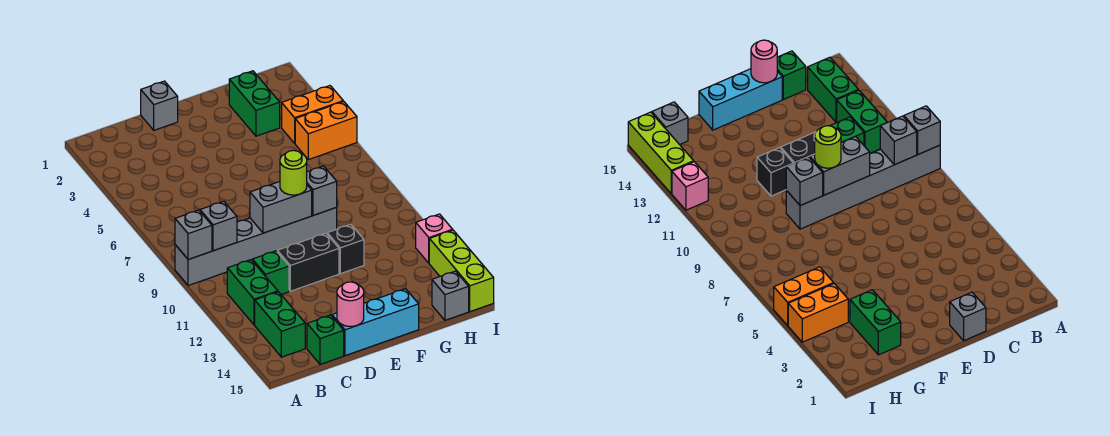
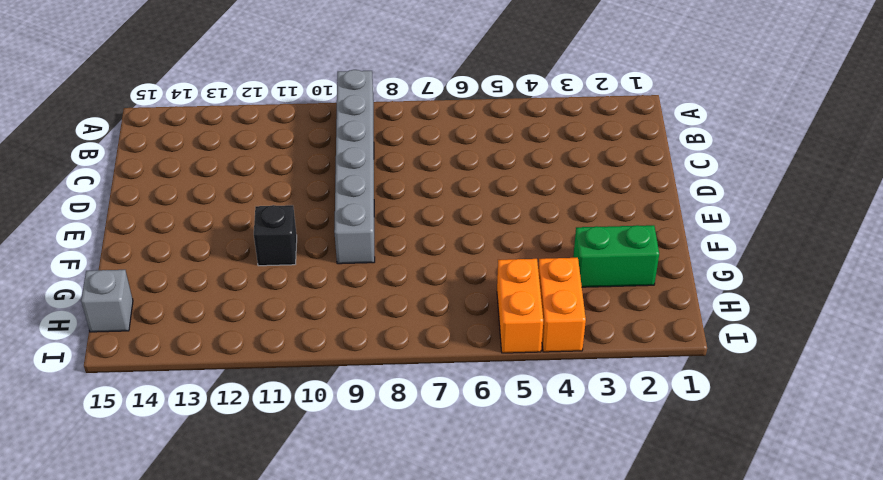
none -> green 1x2 brick [227,260,278,325]
none -> green 1x2 brick [255,292,305,357]
none -> green 1x1 brick [252,251,289,295]

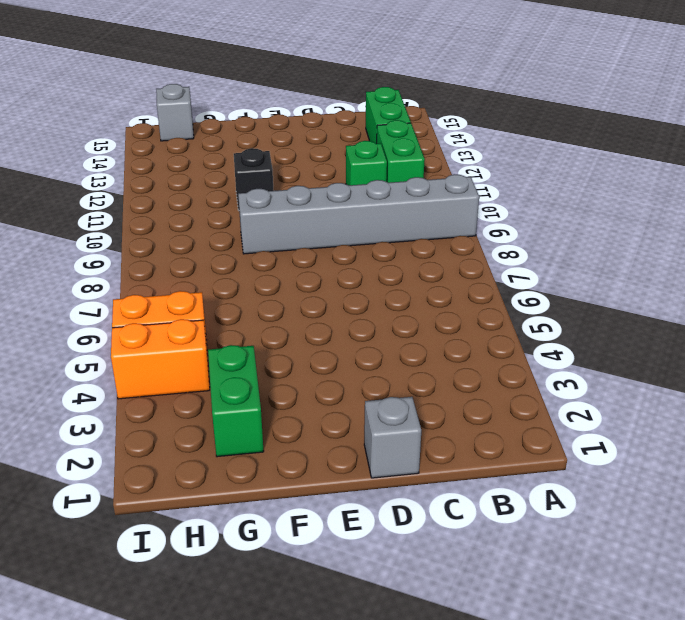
none -> green 1x1 brick [307,315,344,364]
none -> black 1x2 brick [277,233,339,291]
none -> cyan 1x3 brick [332,289,419,356]

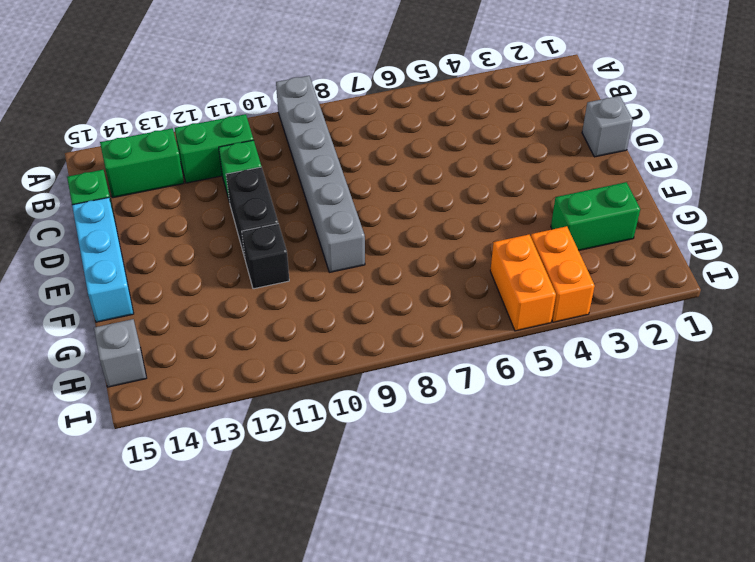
none -> pink 1x1 brick [416,214,453,263]
none -> lime 1x3 brick [429,230,494,312]
none -> grey 1x1 brick [175,210,212,260]

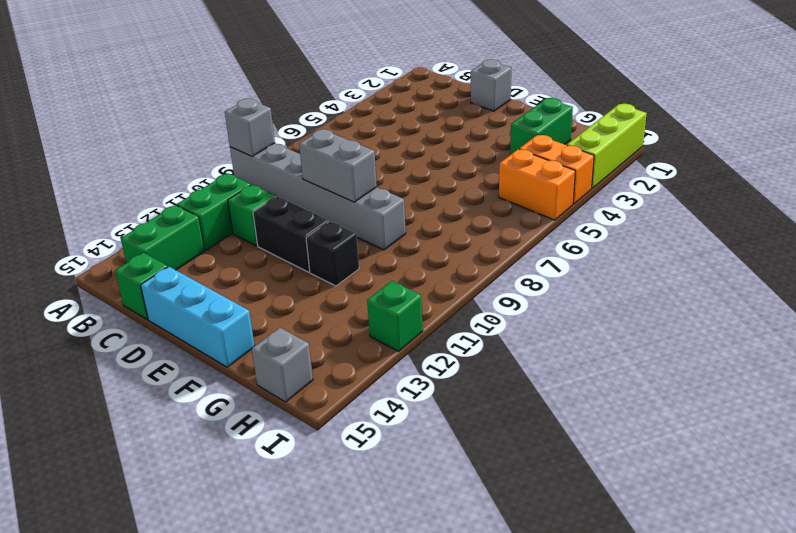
lime 1x3 brick [567,104,647,188] -> lime 1x3 brick moved to [429,230,494,312]
green 1x1 brick [367,281,423,351] -> pink 1x1 brick [416,214,453,263]
none -> grey 1x1 brick [200,201,237,251]
none -> pink 1x1 round brick [337,282,364,326]
none -> grey 1x1 brick [307,166,337,215]

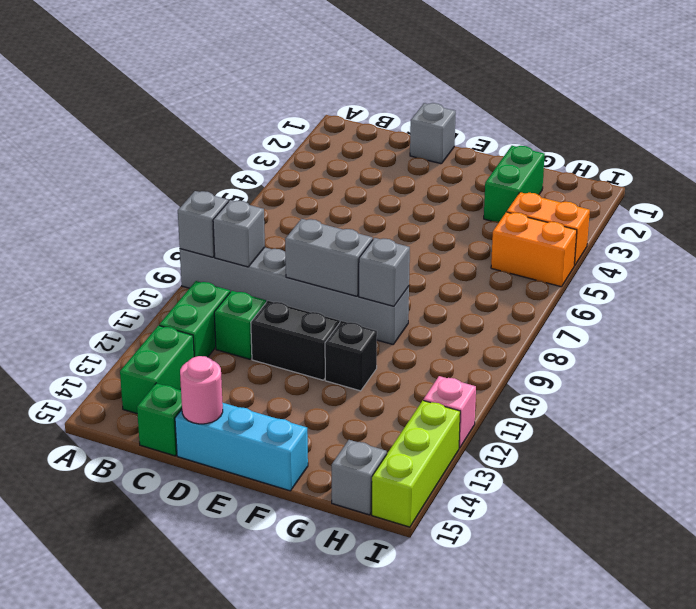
none -> lime 1x1 round brick [280,150,307,195]

